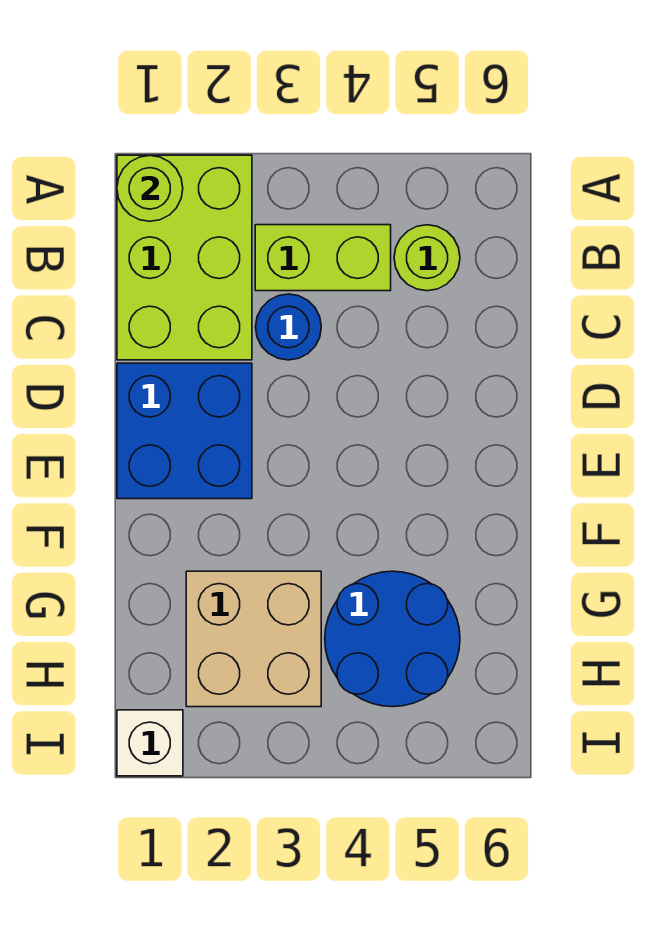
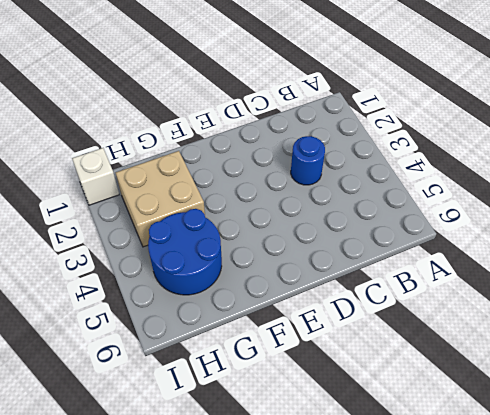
none -> lime 2x3 brick [117,155,252,360]
none -> lime 1x2 brick [255,225,391,291]

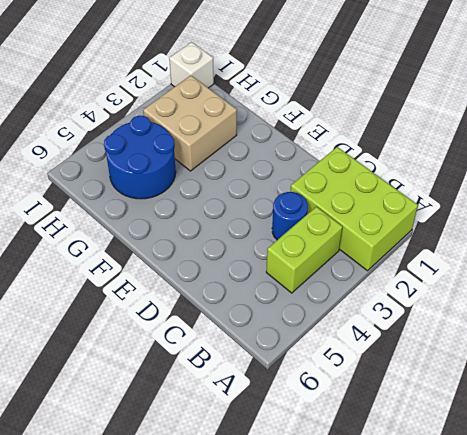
none -> lime 1x1 round brick [394,225,460,291]
none -> blue 2x2 brick [117,363,252,499]

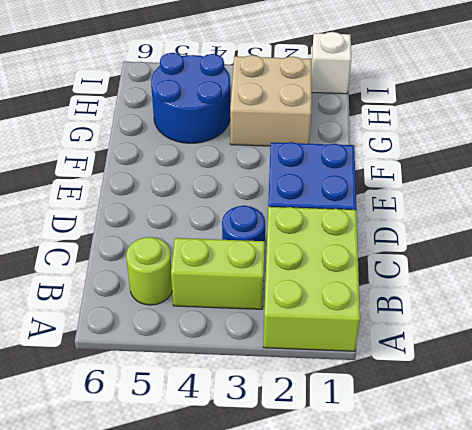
none -> lime 1x1 round brick [117,155,183,221]

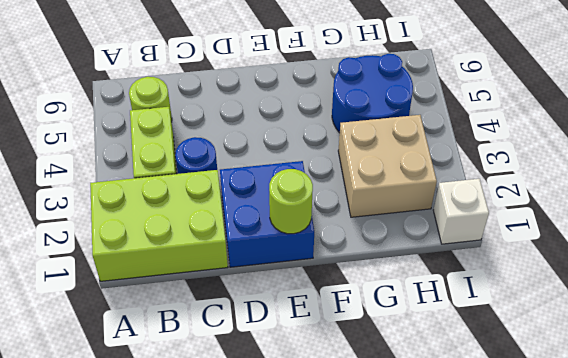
lime 1x1 round brick [269,169,313,234] -> lime 1x1 round brick moved to [117,155,183,221]

